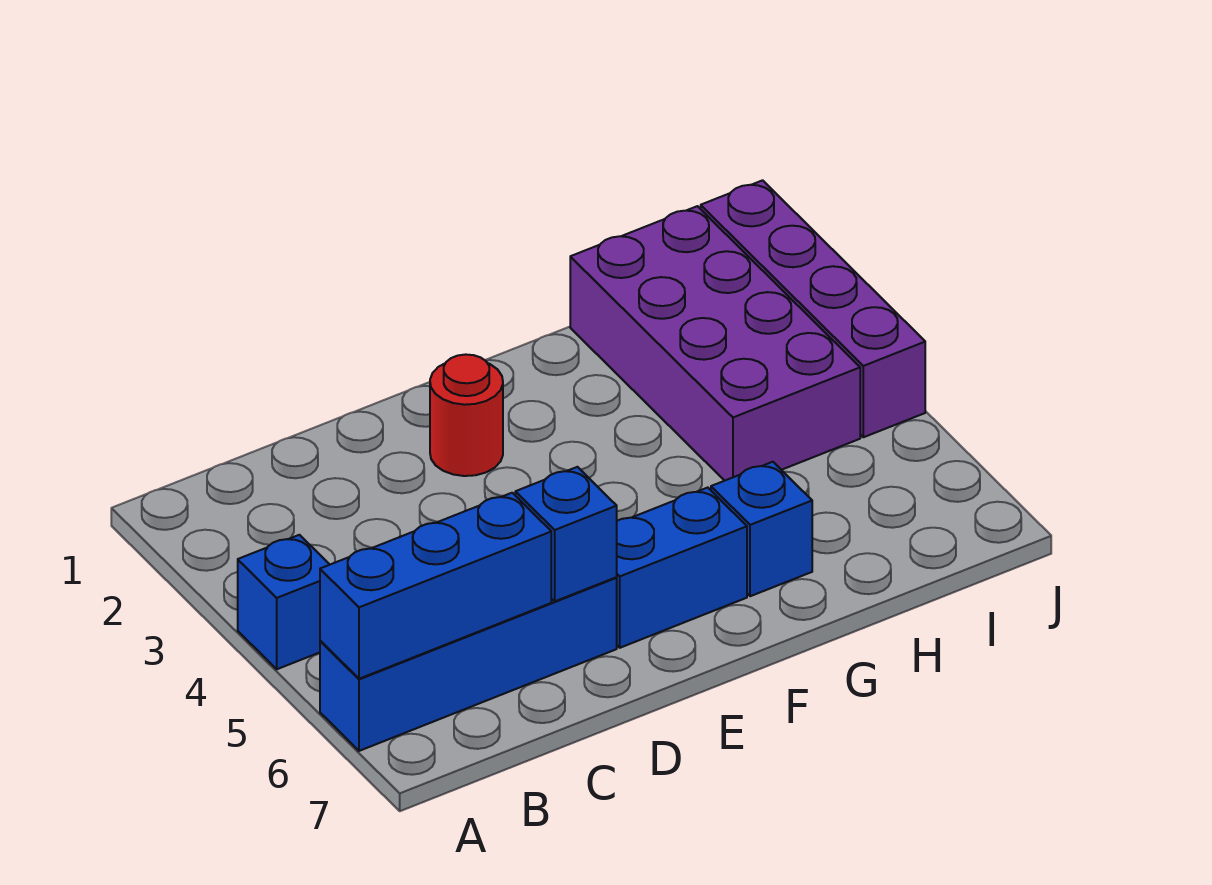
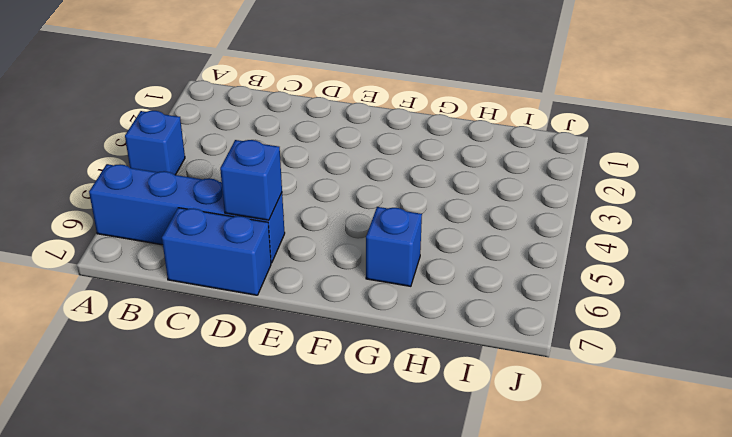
blue 1x2 brick [162,208,271,295] -> blue 1x2 brick moved to [616,488,747,648]
none -> red 1x1 round brick [430,354,503,476]
none -> purple 2x4 brick [570,206,860,481]

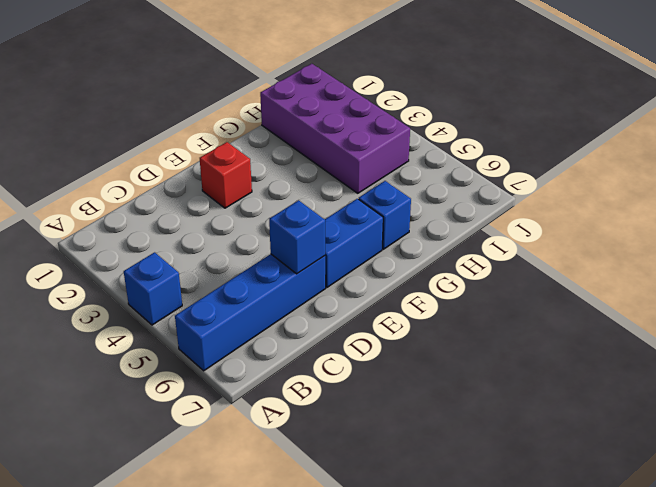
red 1x1 brick [200,142,252,208] -> red 1x1 round brick [430,354,503,476]
none -> purple 1x4 brick [701,180,925,437]
none -> blue 1x3 brick [320,493,551,679]

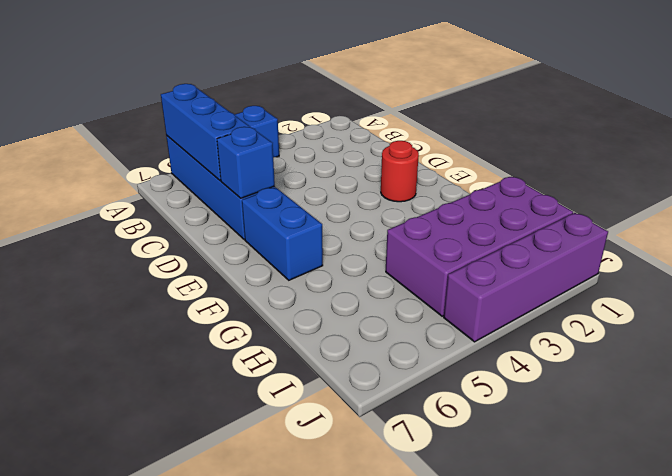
none -> blue 1x1 brick [711,462,812,596]

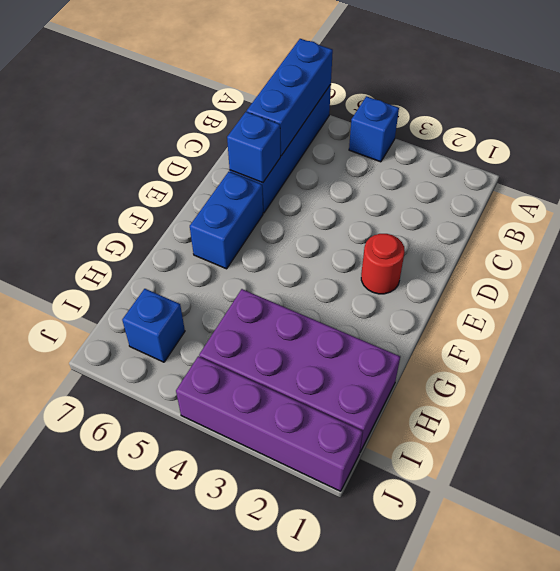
blue 1x1 brick [122,289,185,362] -> blue 1x1 brick moved to [711,462,812,596]

